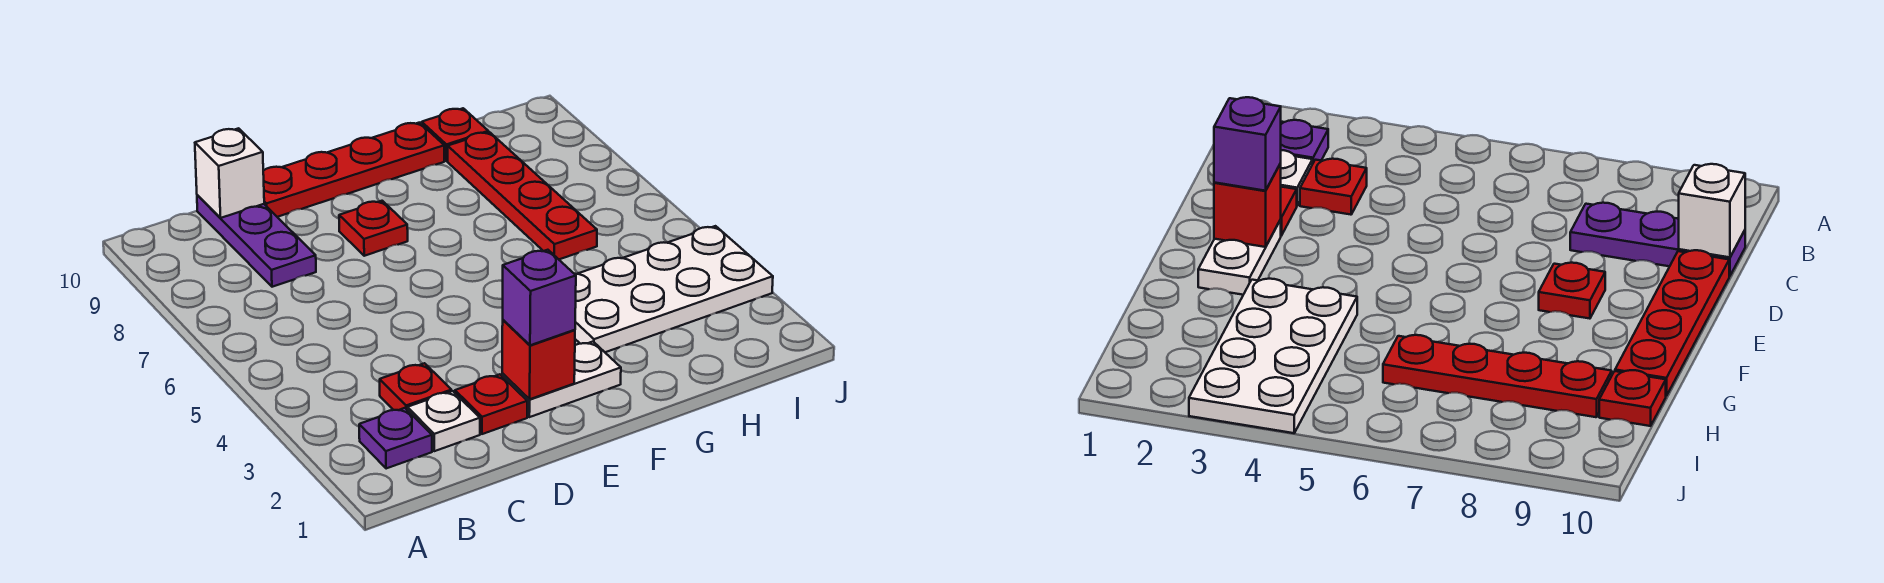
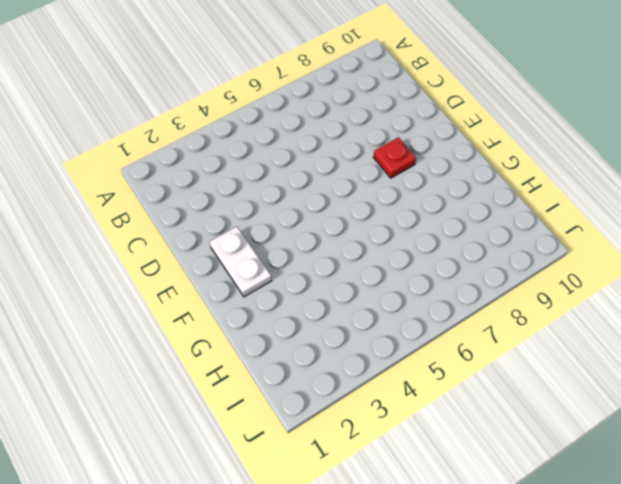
none -> purple 1x1 plate [359,408,432,469]
none -> white 1x1 plate [407,391,480,451]
none -> red 1x1 plate [380,363,451,410]

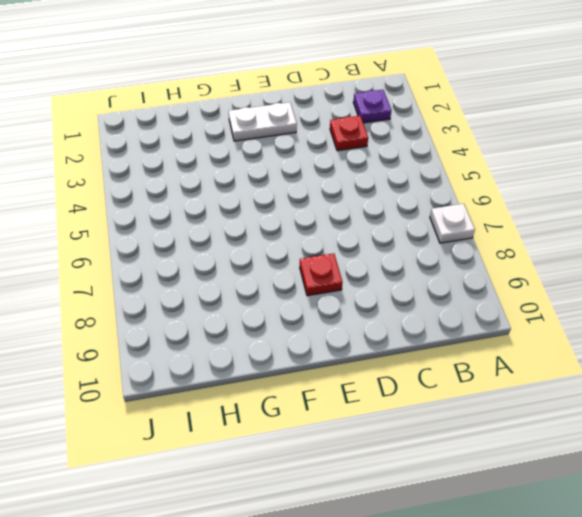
white 1x1 plate [430,204,475,243] -> white 1x1 plate moved to [407,391,480,451]
none -> purple 1x3 plate [197,195,316,287]
none -> red 1x1 plate [455,374,527,434]
none -> red 1x4 plate [263,123,444,217]

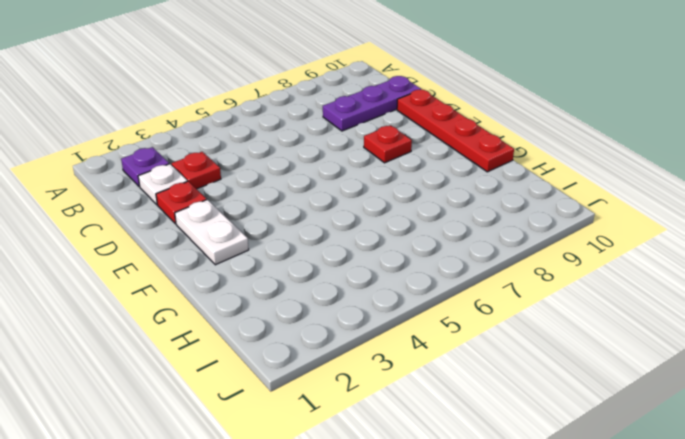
none -> white 2x4 plate [575,226,773,352]
none -> red 1x4 plate [448,132,597,259]
none -> red 1x1 plate [422,108,488,161]

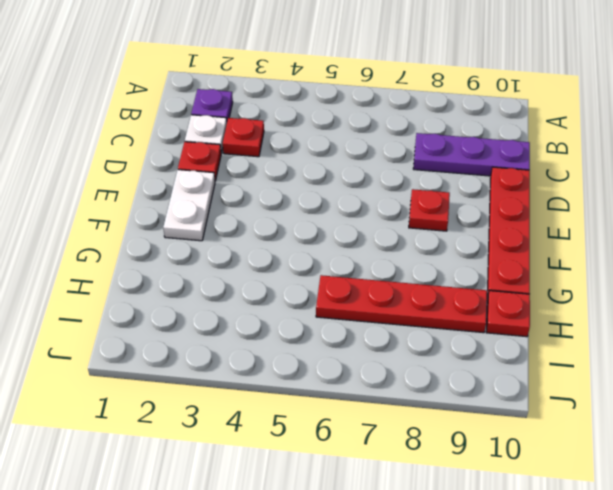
none -> white 2x4 plate [575,226,773,352]
none -> white 1x1 brick [195,128,264,218]
none -> red 1x1 brick [502,320,575,399]

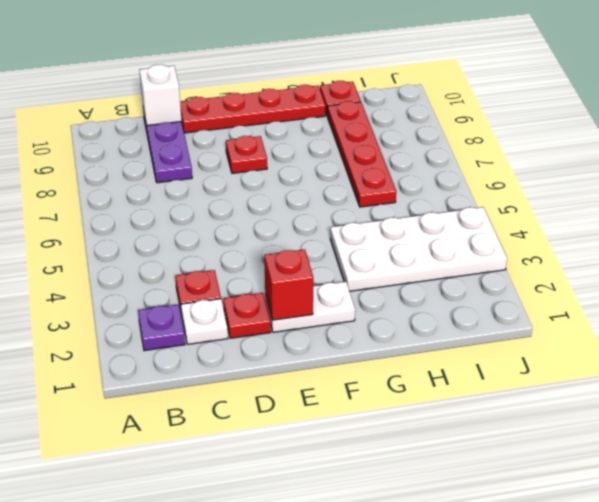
none -> purple 1x1 brick [503,250,576,345]

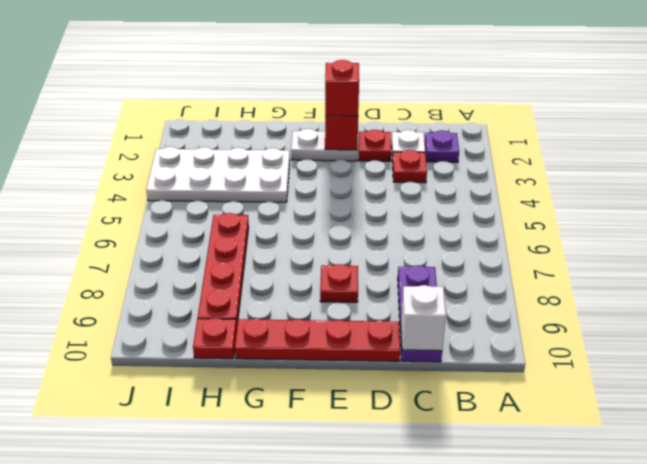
red 1x1 brick [325,60,359,116] -> purple 1x1 brick [503,250,576,345]

